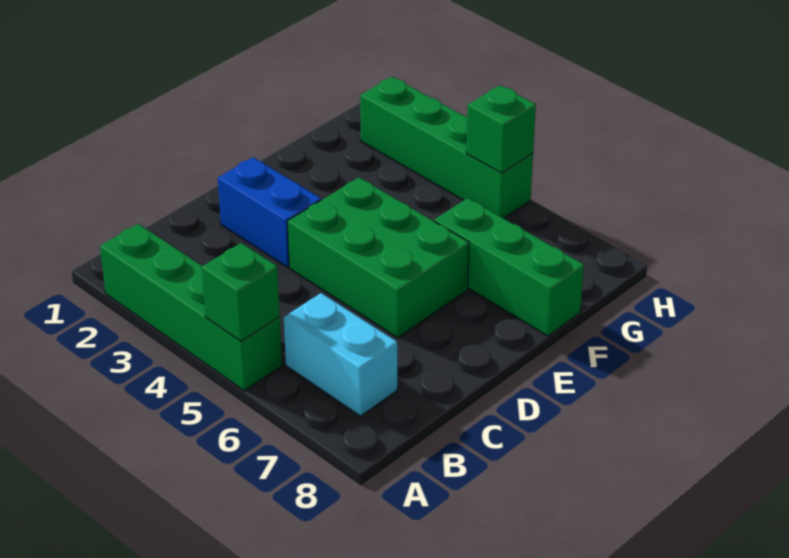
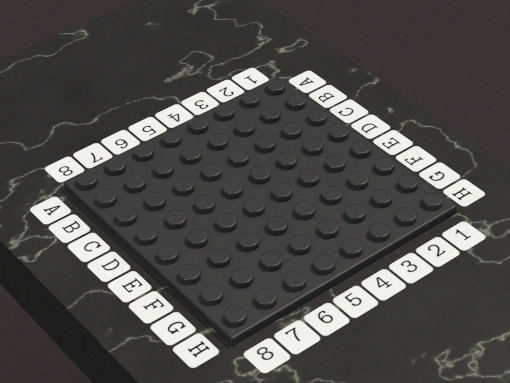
none -> green 1x4 brick [100,224,282,390]
none -> cyan 1x2 brick [284,293,397,416]

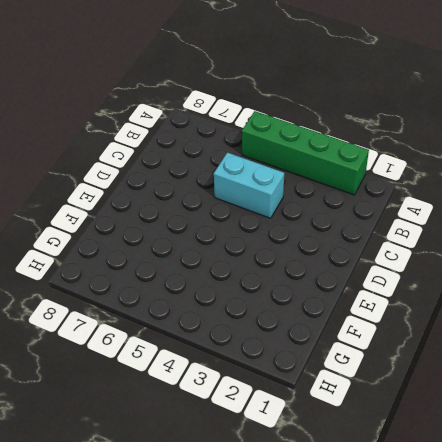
cyan 1x2 brick [214,152,284,218] -> cyan 1x2 brick moved to [284,293,397,416]
none -> blue 1x2 brick [218,157,321,267]
none -> green 2x3 brick [287,178,469,338]

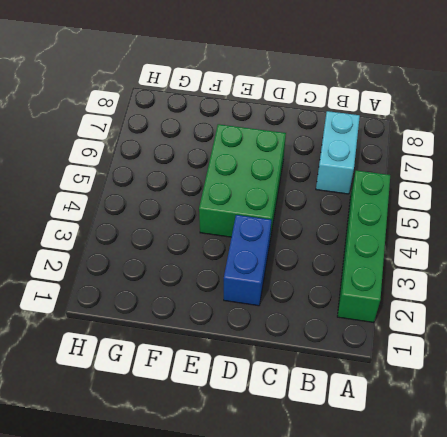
none -> green 1x3 brick [434,198,584,336]
none -> green 1x4 brick [360,77,533,218]

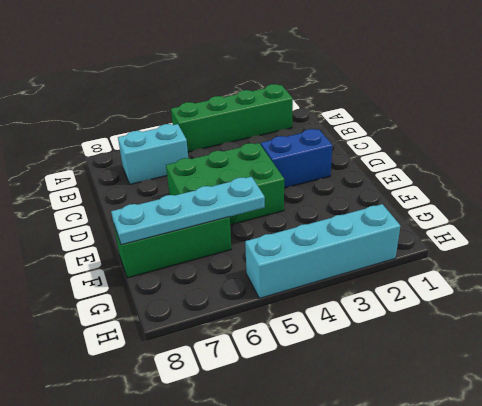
cyan 1x4 plate [111,177,265,245] -> none
cyan 1x4 brick [245,204,400,298] -> green 1x4 brick [360,77,533,218]
none -> green 1x1 brick [201,243,280,341]
none -> green 1x1 brick [466,85,536,173]

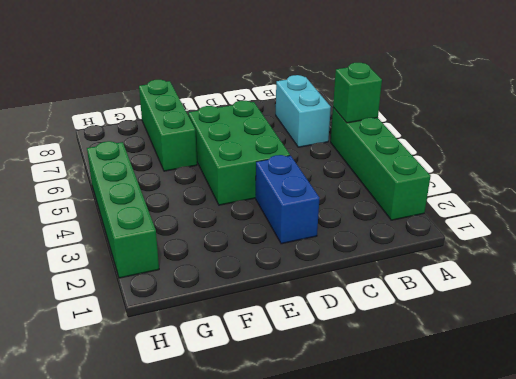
none -> green 1x1 brick [466,85,536,173]

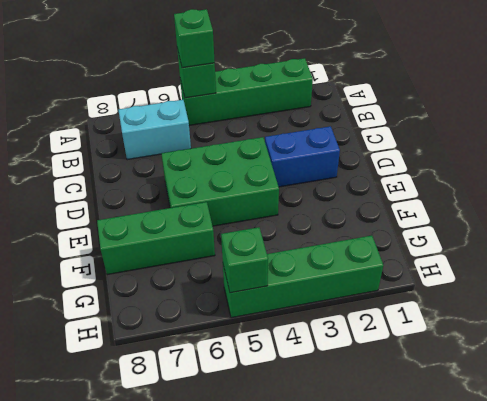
green 1x1 brick [174,9,215,68] -> none

